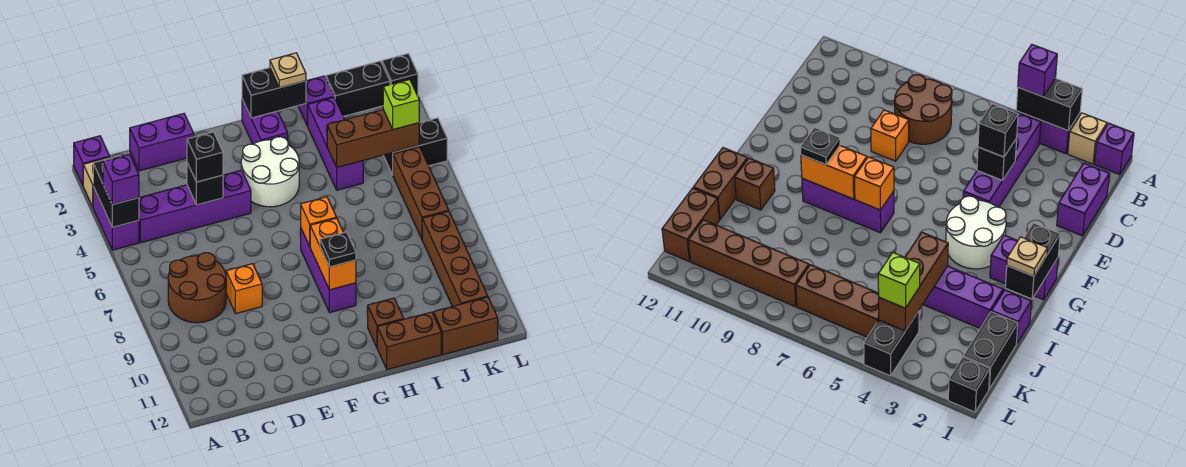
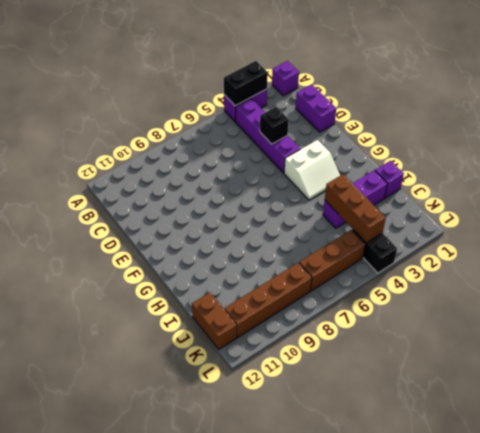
white 2x2 slope [284,140,340,200] -> white 2x2 round brick [241,137,299,207]
none -> tan 1x1 brick [83,157,110,207]
none -> brown 2x2 round brick [168,253,226,323]
none -> orange 1x1 brick [226,264,262,314]
none -> purple 1x2 brick [242,99,288,144]

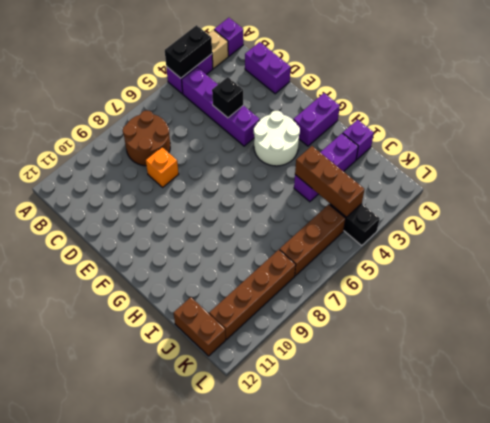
none -> purple 1x3 brick [301,229,356,313]
none -> brown 1x1 brick [368,298,404,347]
none -> brown 1x2 brick [377,312,441,369]
none -> black 1x2 brick [326,61,390,116]

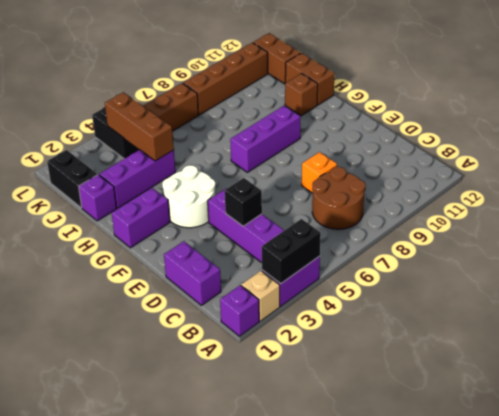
none -> black 1x1 brick [382,54,418,96]
none -> black 1x2 brick [242,68,306,118]
none -> orange 1x1 brick [301,197,337,246]
none -> orange 1x2 brick [310,218,356,290]

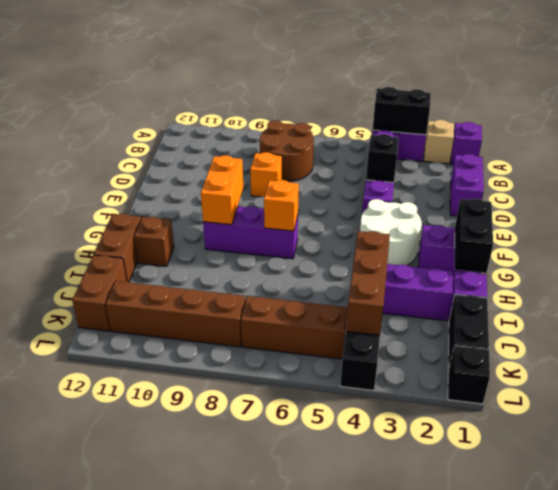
orange 1x2 brick [201,155,243,225] -> orange 1x2 brick turned to [310,218,356,290]
none -> purple 1x1 brick [103,154,139,204]
none -> black 1x1 brick [187,132,223,182]
none -> black 1x1 plate [320,232,356,267]
none -> tan 1x1 plate [270,53,306,88]

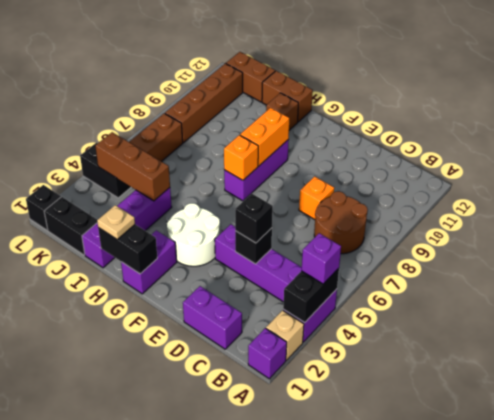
none -> black 1x1 plate [320,232,356,267]
none -> lime 1x1 brick [383,80,419,130]

